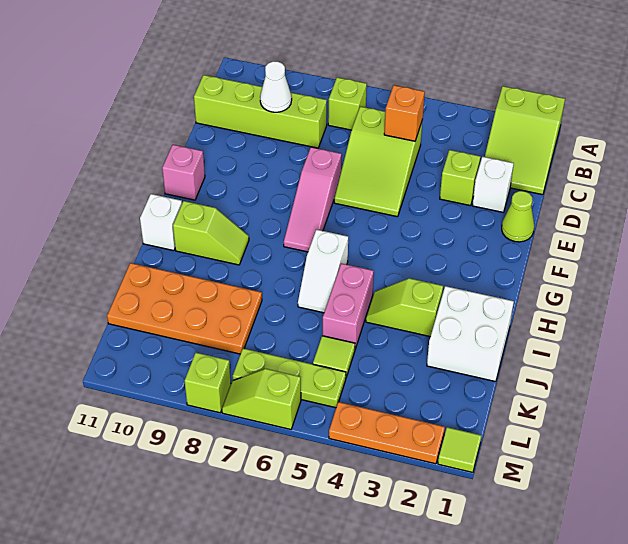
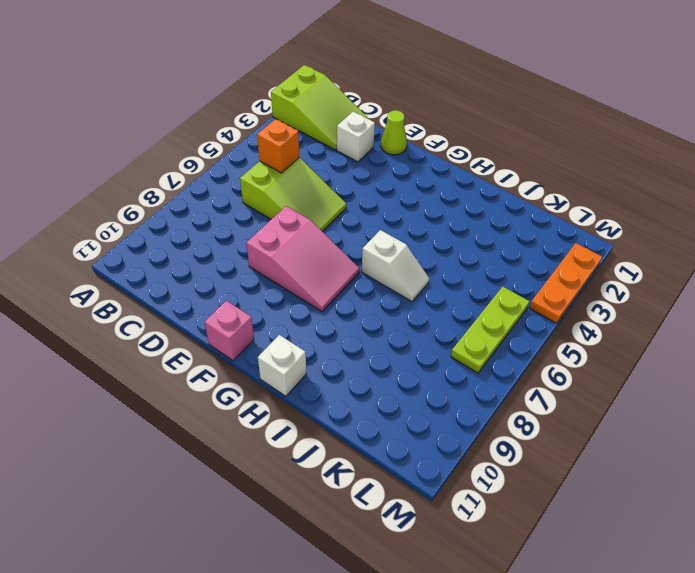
pink 2x3 slope [246,206,360,311] -> pink 1x3 slope [284,147,342,252]
none -> lime 1x1 brick [328,77,367,130]
none -> lime 1x4 brick [194,75,327,148]
none -> lime 1x1 brick [440,150,481,206]

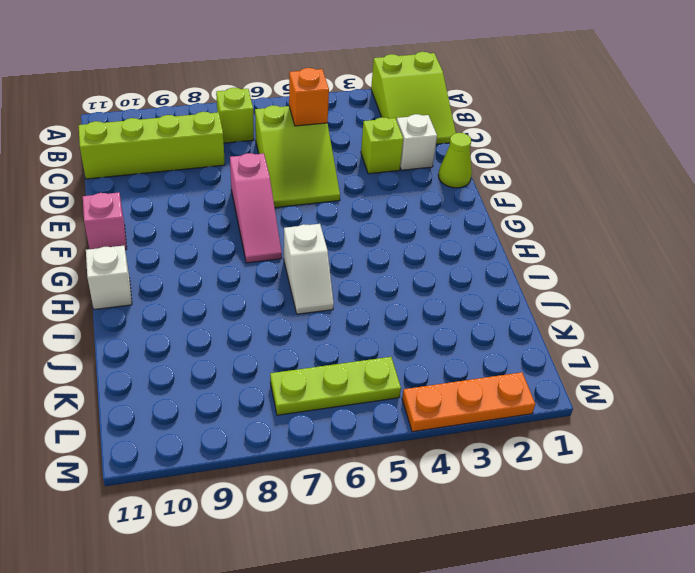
none -> lime 1x2 slope [173,201,249,265]
none -> white 2x2 brick [427,286,514,382]
none -> lime 1x2 slope [366,278,443,337]

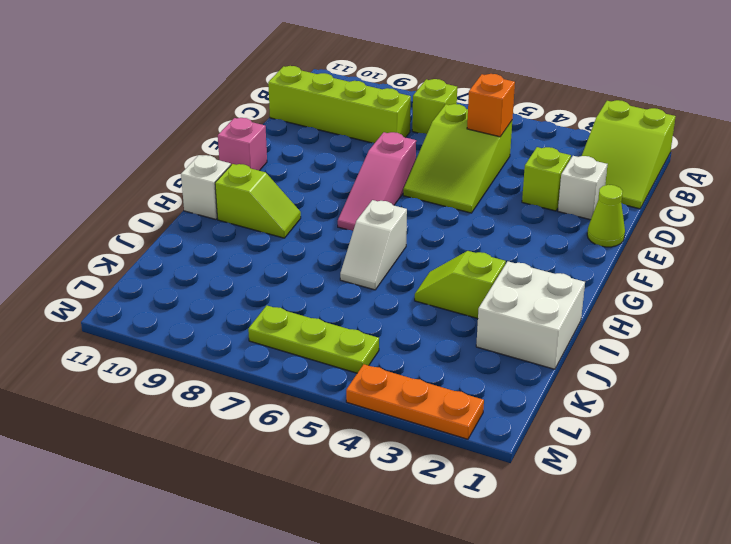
none -> pink 1x2 brick [323,263,374,349]
none -> orange 2x4 plate [107,263,262,354]
none -> lime 1x1 tile [313,336,355,377]

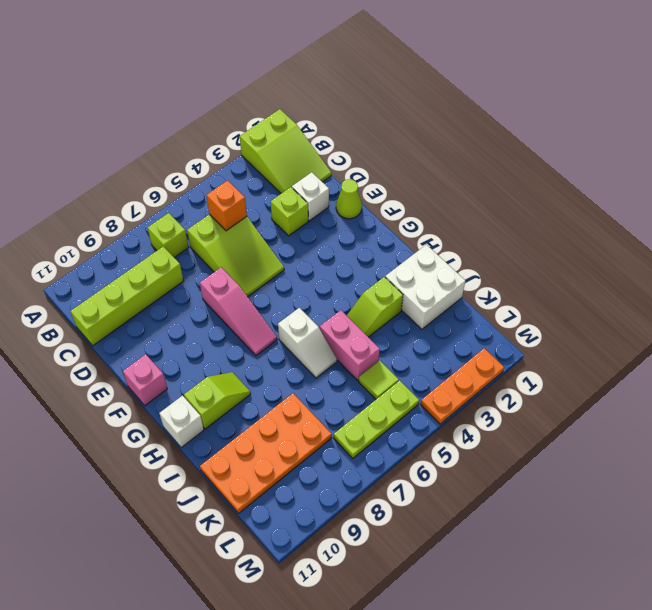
none -> lime 1x1 tile [438,427,481,473]
none -> lime 1x2 slope [222,369,301,429]
none -> lime 1x1 brick [185,353,231,413]

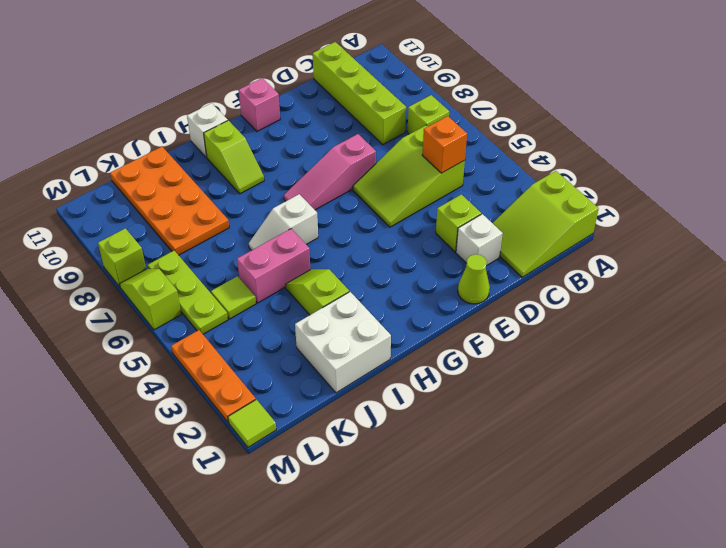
none -> white 1x1 cone [260,61,292,112]

